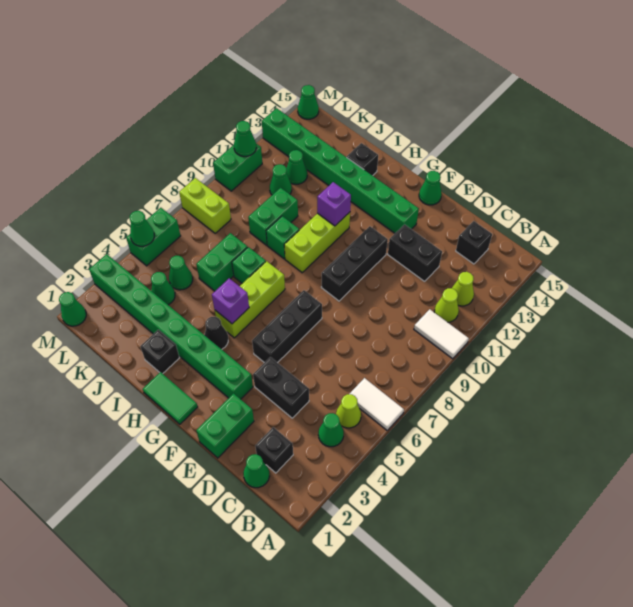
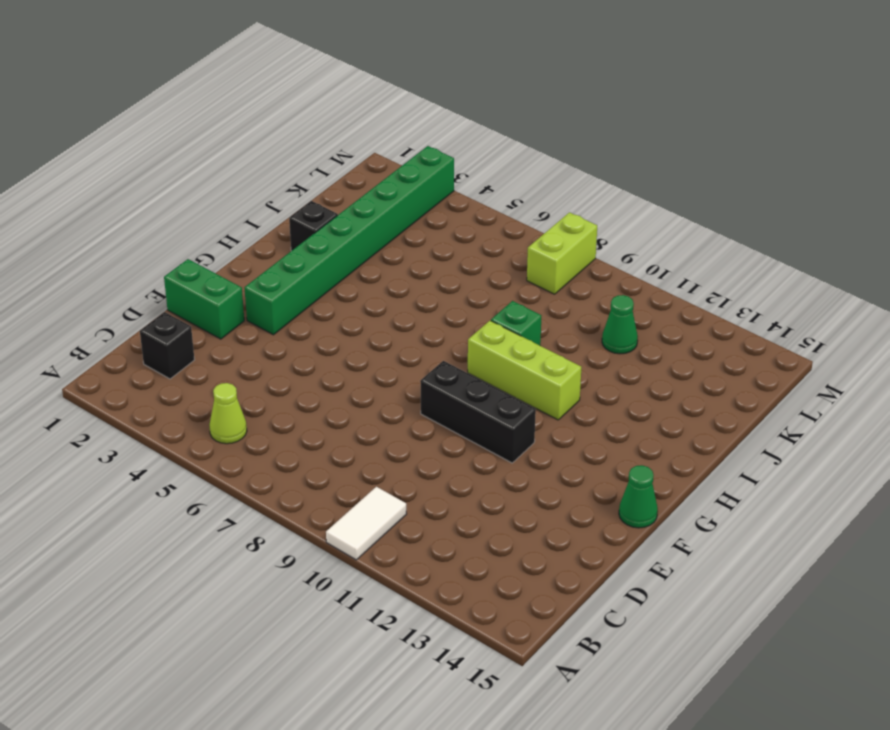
none -> white 1x2 tile [350,378,404,430]
none -> green 1x1 cone [318,413,344,447]
none -> lime 1x1 cone [434,288,459,322]
none -> lime 1x1 cone [452,272,474,306]

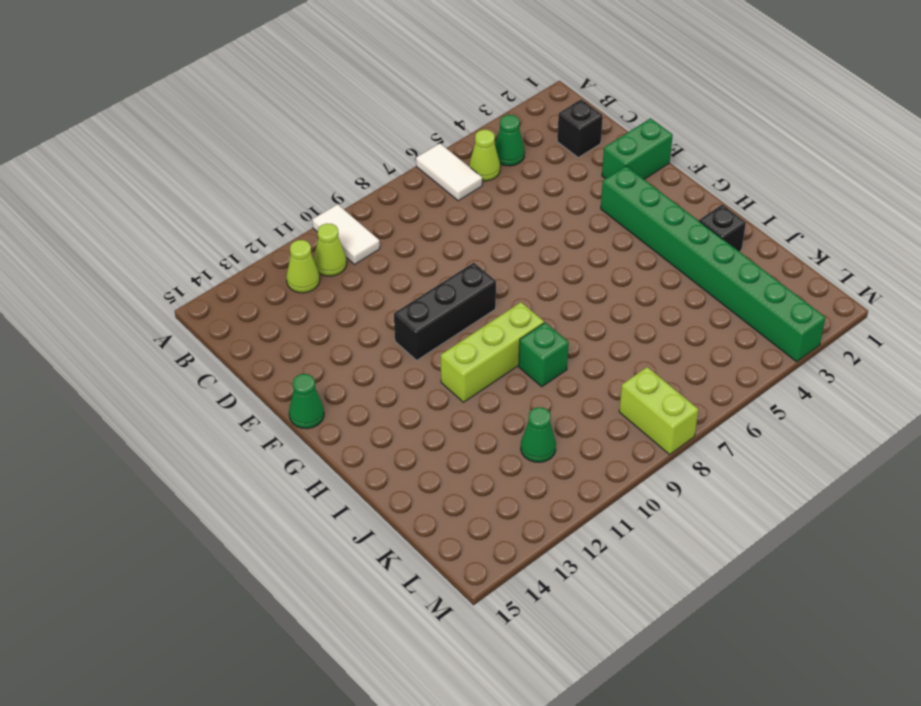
none -> green 1x1 cone [243,454,270,488]
none -> black 1x1 brick [456,221,492,264]
none -> black 1x2 brick [253,357,309,418]
none -> black 1x2 brick [388,225,442,281]

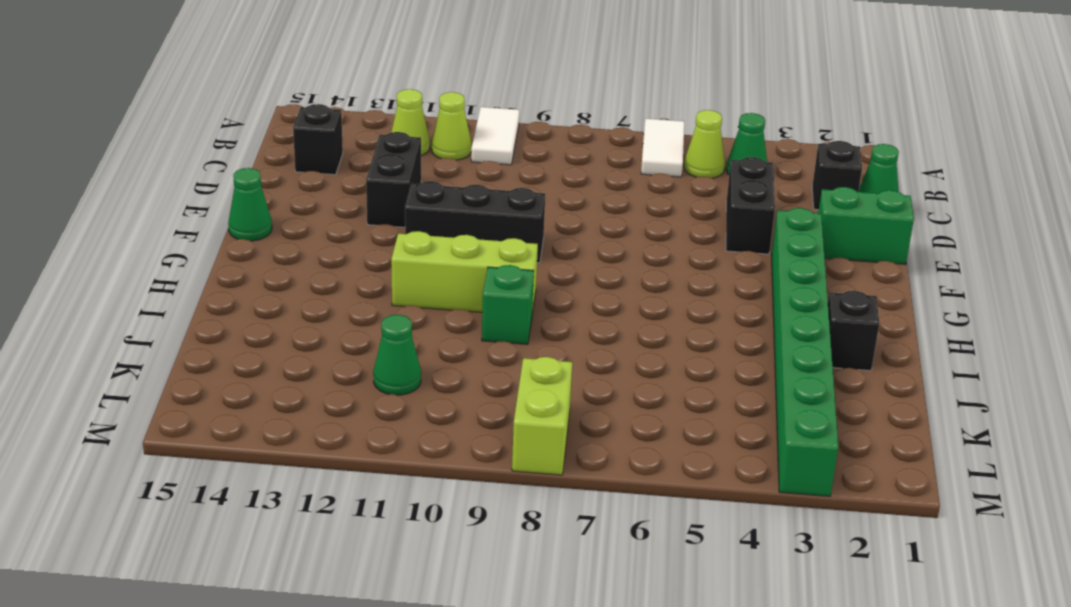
none -> black 1x3 brick [252,290,322,363]
none -> green 1x8 brick [262,108,419,233]
none -> green 1x2 tile [143,372,198,424]
none -> black 1x1 cone [205,317,228,349]

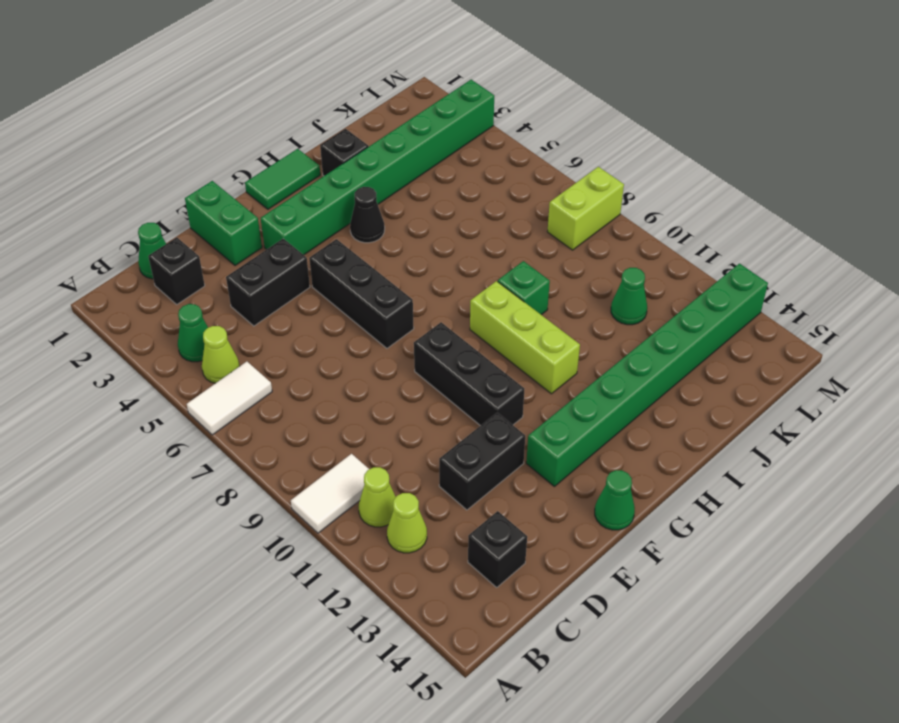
none -> lime 1x3 brick [215,261,285,338]
none -> green 1x1 brick [232,247,266,283]
none -> black 1x1 brick [347,143,378,176]
none -> green 1x2 brick [196,233,248,291]

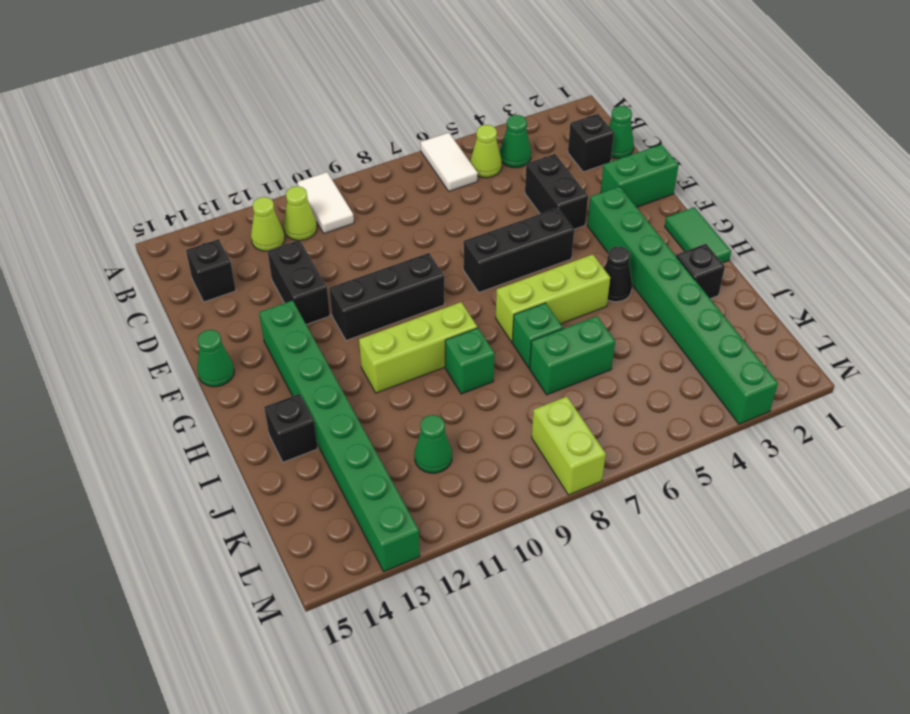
none -> green 1x2 brick [248,188,298,245]
none -> green 1x1 cone [151,272,175,305]
none -> green 1x1 cone [169,256,193,290]
none -> green 1x1 cone [287,150,307,184]

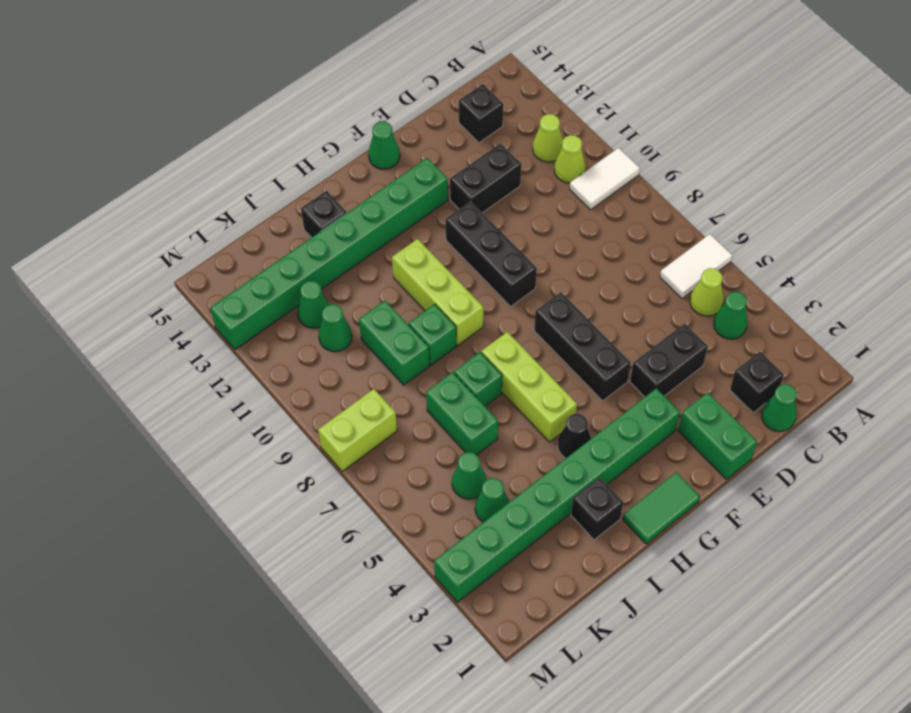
none -> green 1x1 cone [59,292,86,326]
none -> green 1x2 brick [126,208,181,266]
none -> green 1x2 brick [213,144,262,191]
none -> green 1x1 cone [298,85,319,119]

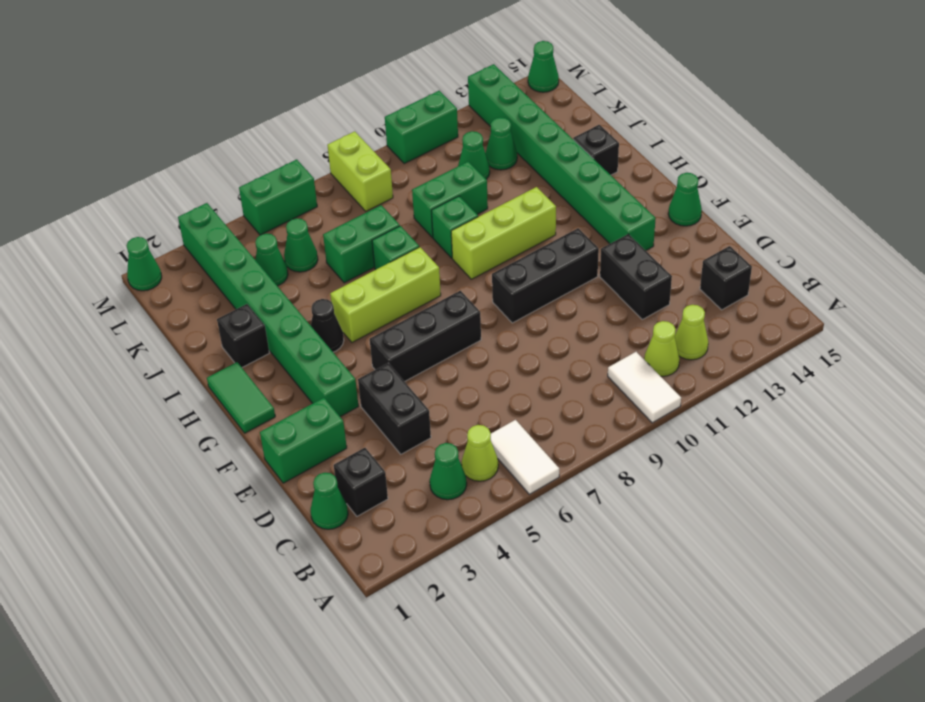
none -> purple 1x1 brick [212,278,249,324]
none -> purple 1x1 brick [317,182,351,226]
none -> green 1x1 cone [130,211,154,246]
none -> green 1x1 cone [234,121,256,156]

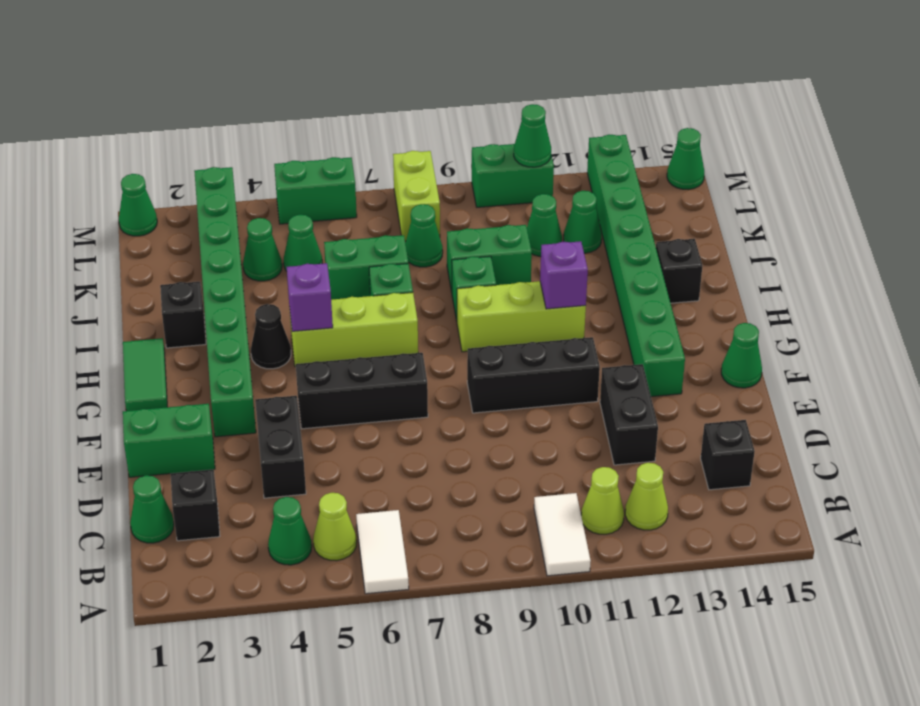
green 1x1 cone [405,204,443,267] -> green 1x1 cone moved to [130,211,154,246]

